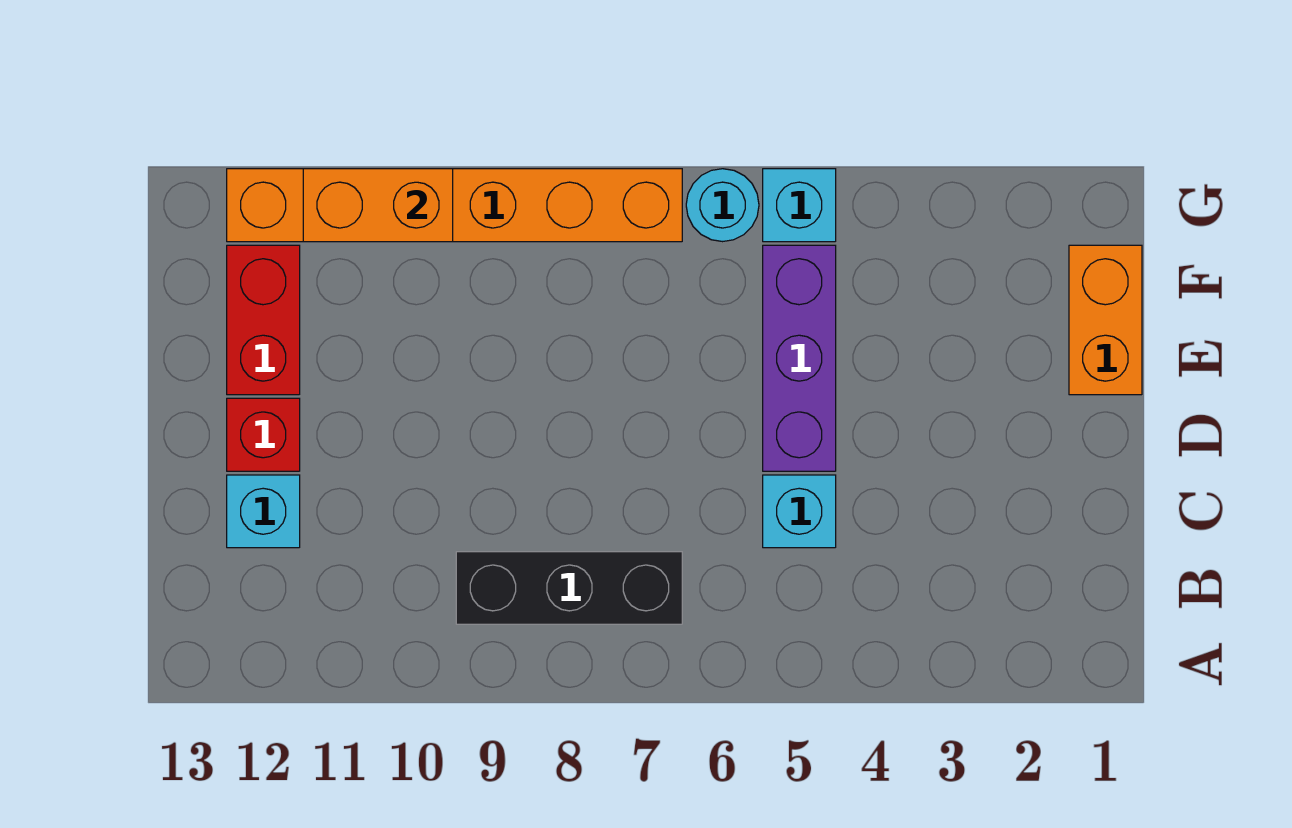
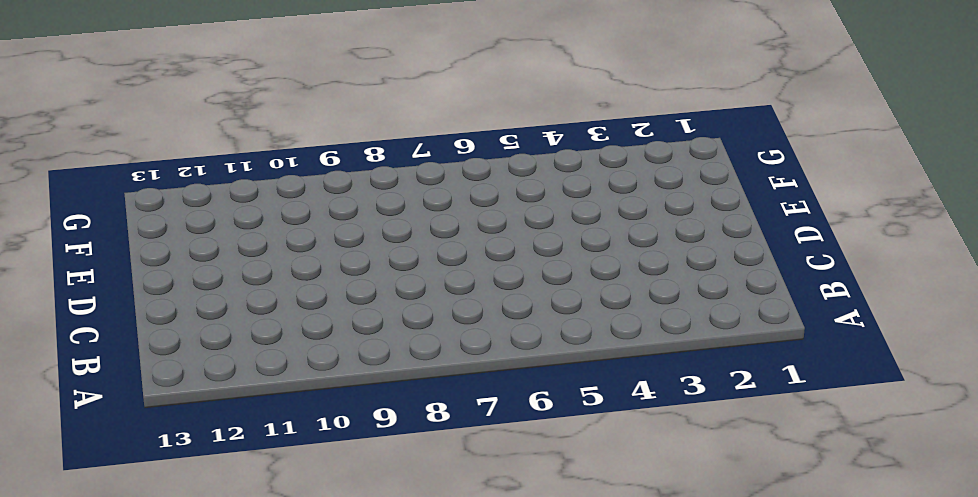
none -> black 1x3 brick [456,552,682,624]
none -> cyan 1x1 brick [763,475,836,548]

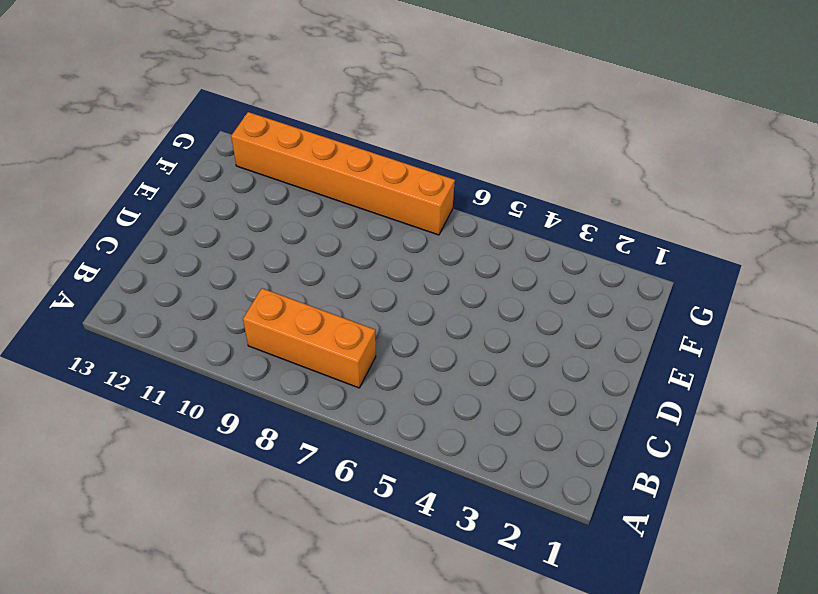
orange 1x3 brick [243,288,376,388] -> black 1x3 brick [456,552,682,624]
none -> cyan 1x1 brick [763,475,836,548]
none -> cyan 1x1 brick [227,475,300,548]

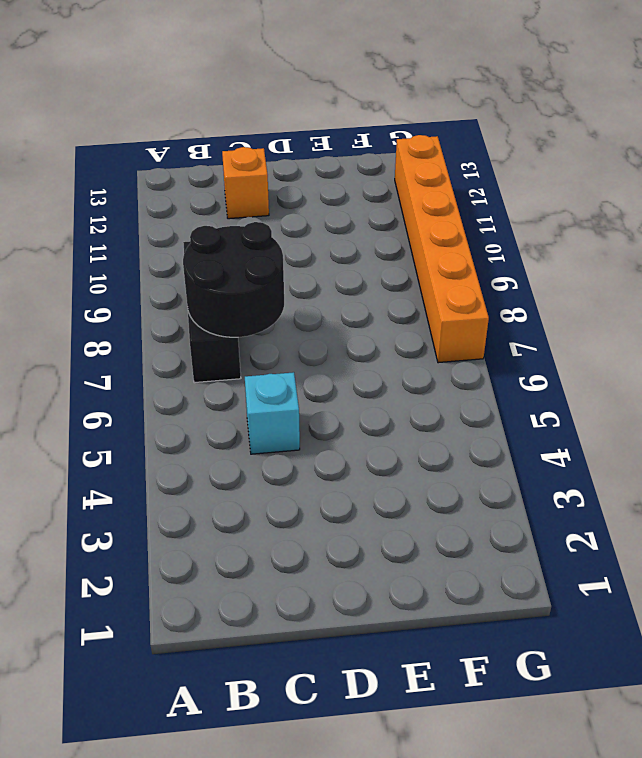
black 2x2 round brick [183,222,284,337] -> none
orange 1x1 brick [222,147,269,219] -> cyan 1x1 brick [227,475,300,548]
none -> purple 1x3 brick [763,245,836,471]
none -> red 1x1 brick [227,398,300,471]

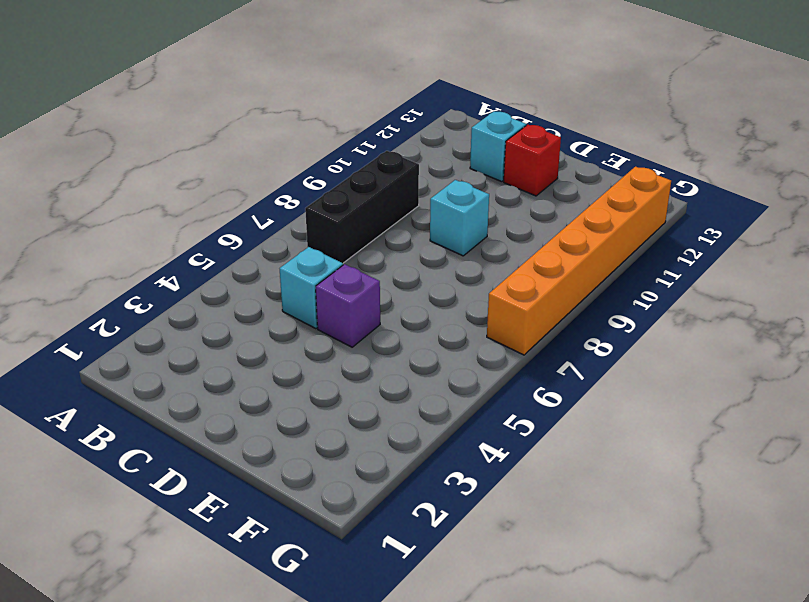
purple 1x1 brick [316,264,380,347] -> purple 1x3 brick [763,245,836,471]
cyan 1x1 brick [430,180,489,256] -> cyan 1x1 brick moved to [763,169,836,242]
none -> orange 1x2 brick [1069,245,1142,395]
none -> red 1x2 brick [227,245,300,395]

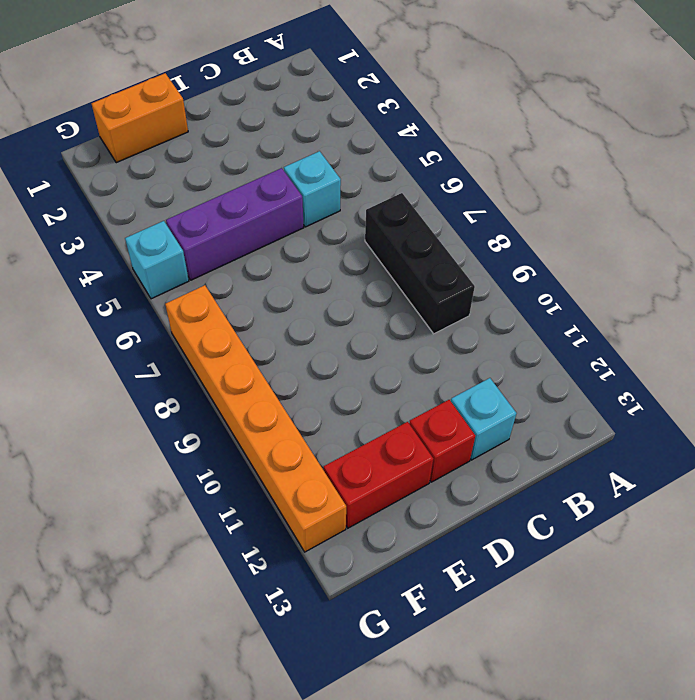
none -> cyan 1x1 round brick [686,169,759,242]
none -> orange 1x2 brick [303,169,453,242]

